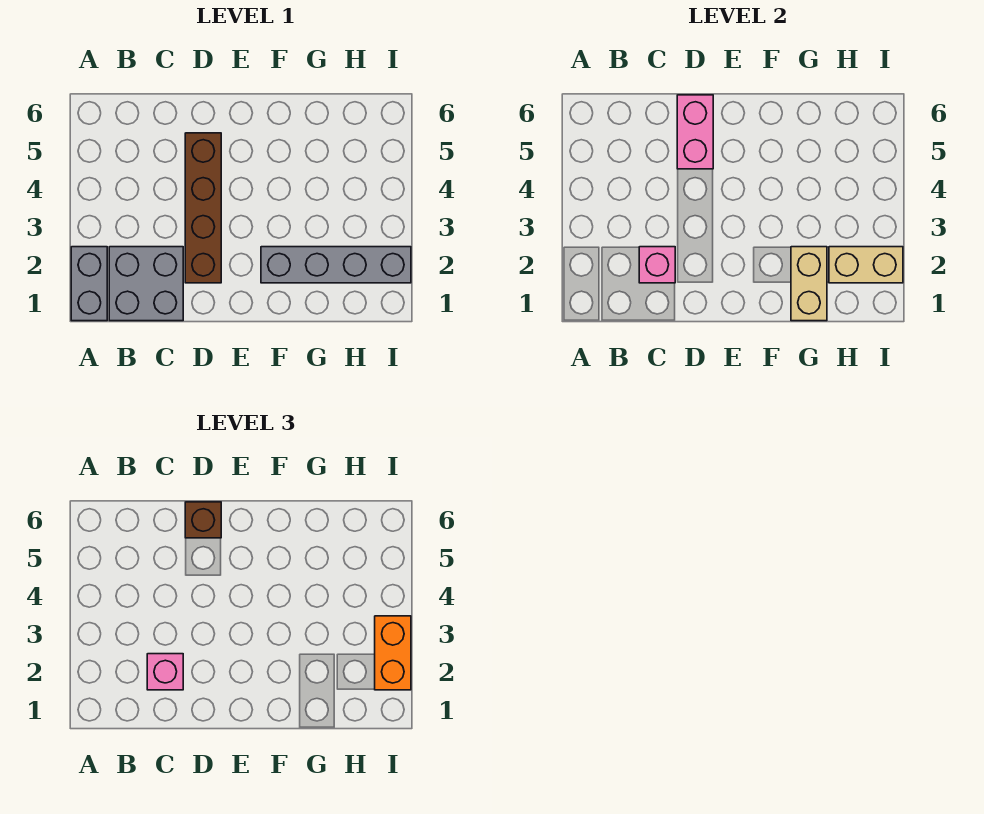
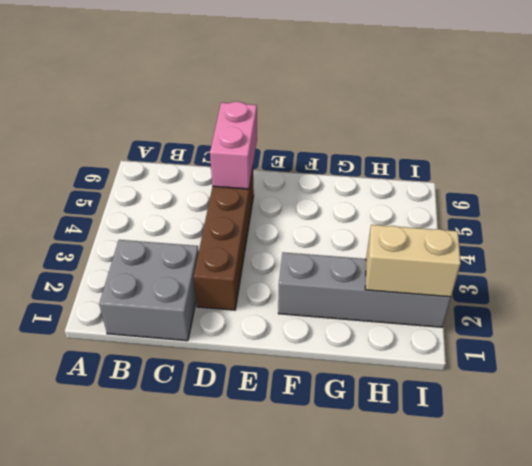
none -> grey 1x2 brick [71,247,107,321]
none -> pink 1x1 brick [639,247,675,283]

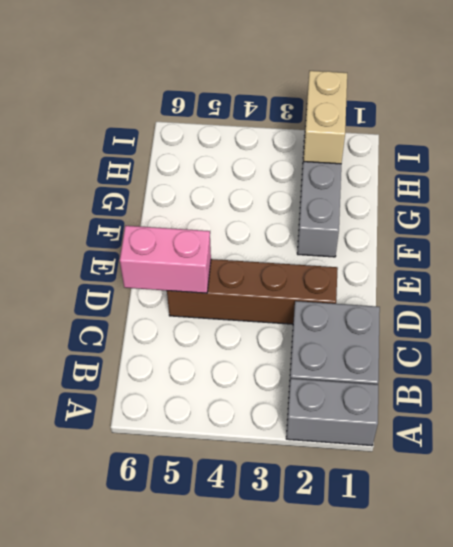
none -> pink 1x1 brick [639,247,675,283]
none -> tan 1x2 brick [791,247,827,321]

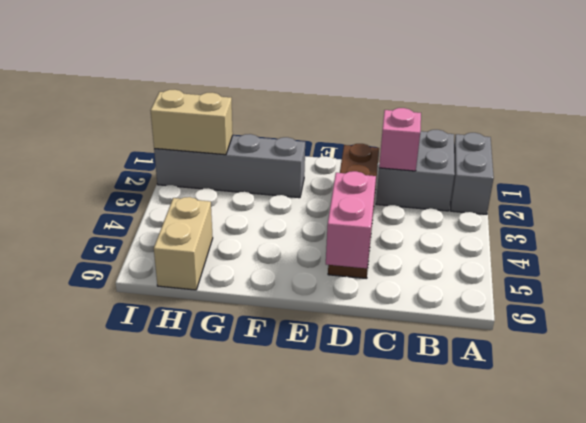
tan 1x2 brick [154,197,213,290] -> tan 1x2 brick moved to [791,247,827,321]
none -> pink 1x1 brick [147,654,183,690]
none -> brown 1x1 brick [185,502,221,538]

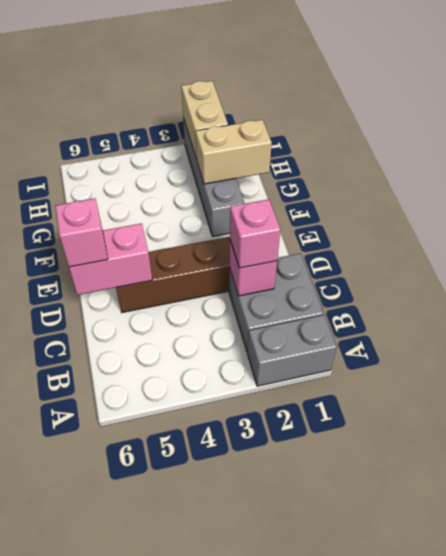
pink 1x1 brick [55,198,108,267] -> brown 1x1 brick [185,502,221,538]
none -> orange 1x2 brick [375,616,411,690]

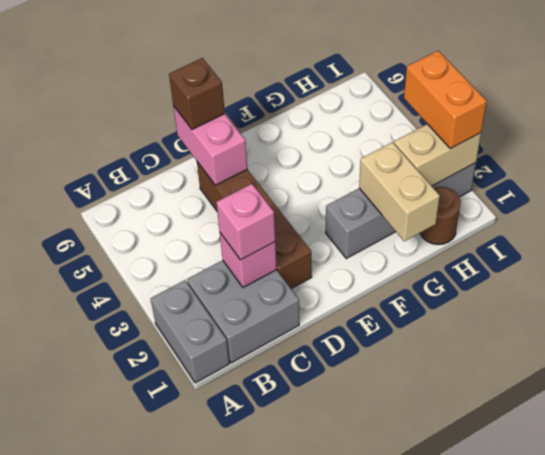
brown 1x1 round brick [420,187,461,245] -> none

